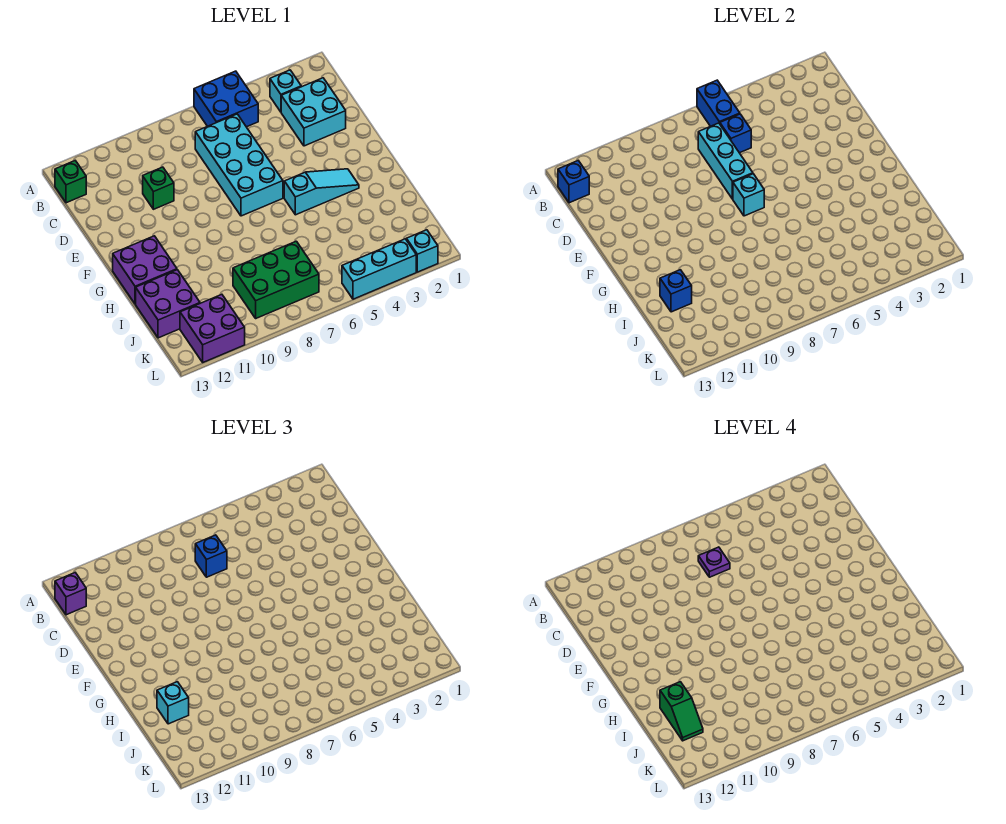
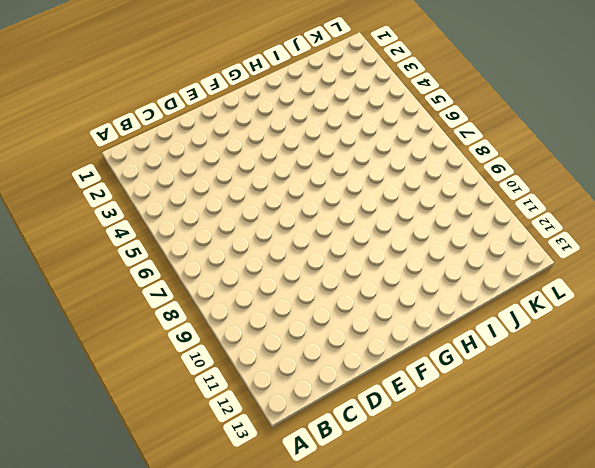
none -> blue 2x2 brick [194,71,258,127]
none -> cyan 1x1 brick [270,70,301,112]
none -> green 1x1 brick [55,161,86,203]

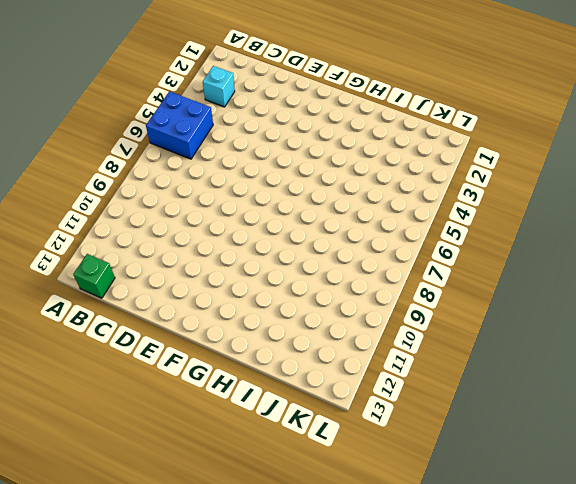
none -> cyan 2x2 brick [281,78,346,146]
none -> cyan 2x4 brick [195,114,283,216]
none -> green 1x1 brick [143,167,174,209]

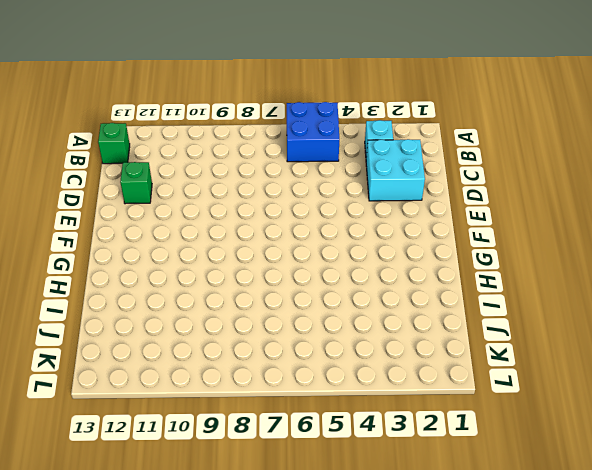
green 1x1 brick [120,162,152,204] -> green 1x1 brick moved to [143,167,174,209]
none -> cyan 2x4 brick [195,114,283,216]
none -> cyan 1x3 slope [284,169,359,215]
none -> purple 2x2 brick [113,236,177,304]

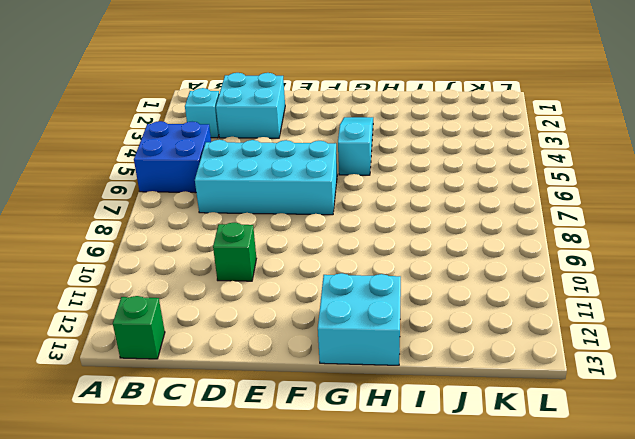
cyan 2x2 brick [318,273,401,365] -> purple 2x2 brick [113,236,177,304]
none -> purple 2x2 brick [136,270,200,338]
none -> green 2x3 brick [233,241,319,318]
none -> purple 2x2 brick [180,295,245,362]

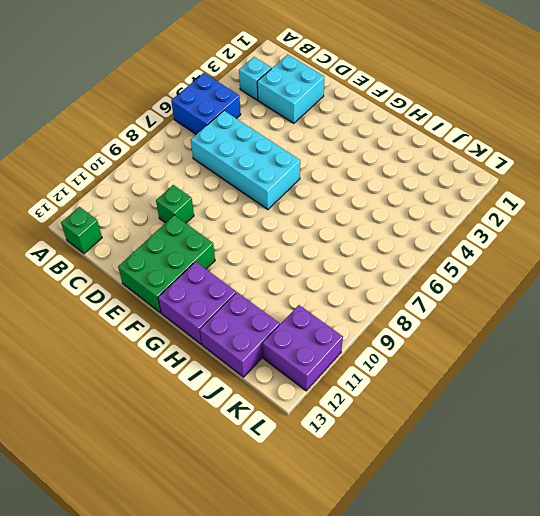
green 2x3 brick [118,215,215,313] -> green 2x3 brick moved to [233,241,319,318]
none -> cyan 1x3 slope [284,169,359,215]
none -> cyan 1x1 brick [407,230,438,272]
none -> cyan 1x3 brick [342,239,416,299]

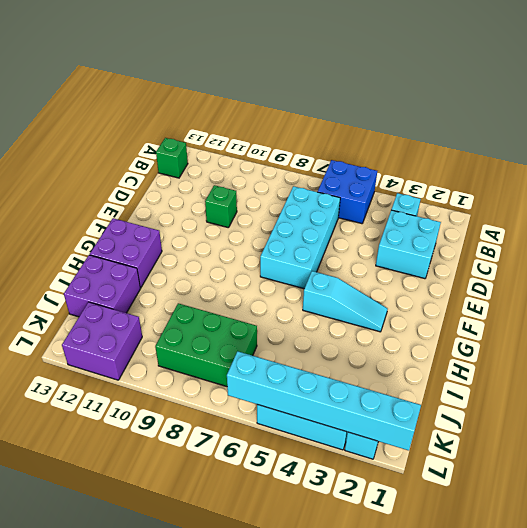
cyan 1x6 brick [227,351,421,450] -> none
none -> blue 1x2 brick [697,80,740,126]
none -> blue 1x1 brick [558,161,589,203]
none -> blue 1x1 brick [720,114,751,153]

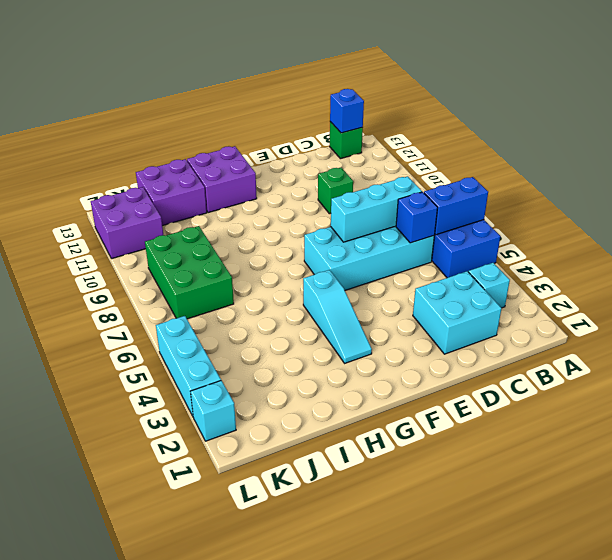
none -> cyan 1x1 brick [733,174,764,216]
none -> blue 1x1 brick [660,270,692,312]
none -> purple 1x1 brick [55,573,86,615]

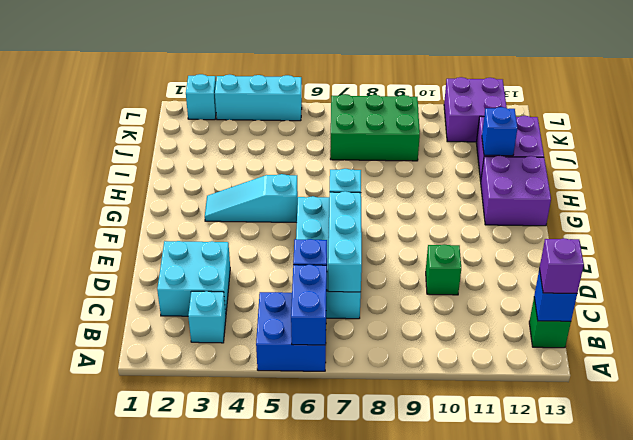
none -> blue 1x1 brick [195,535,227,577]
none -> cyan 1x1 brick [157,682,189,724]
none -> purple 1x1 plate [698,547,730,577]

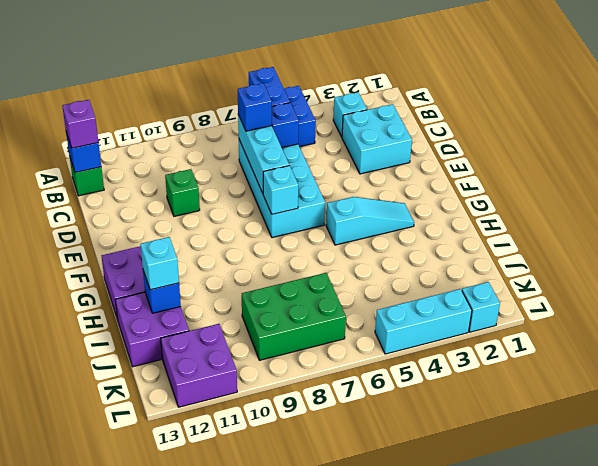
none -> purple 1x1 plate [698,547,730,577]
none -> green 1x2 slope [660,682,703,741]

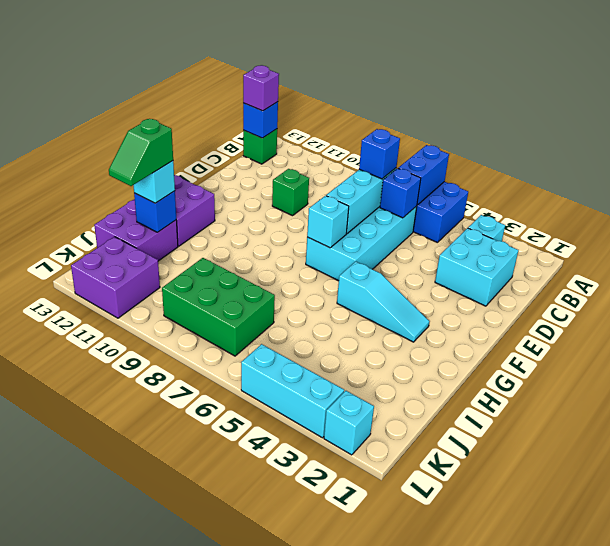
none -> purple 1x1 plate [698,547,730,577]

